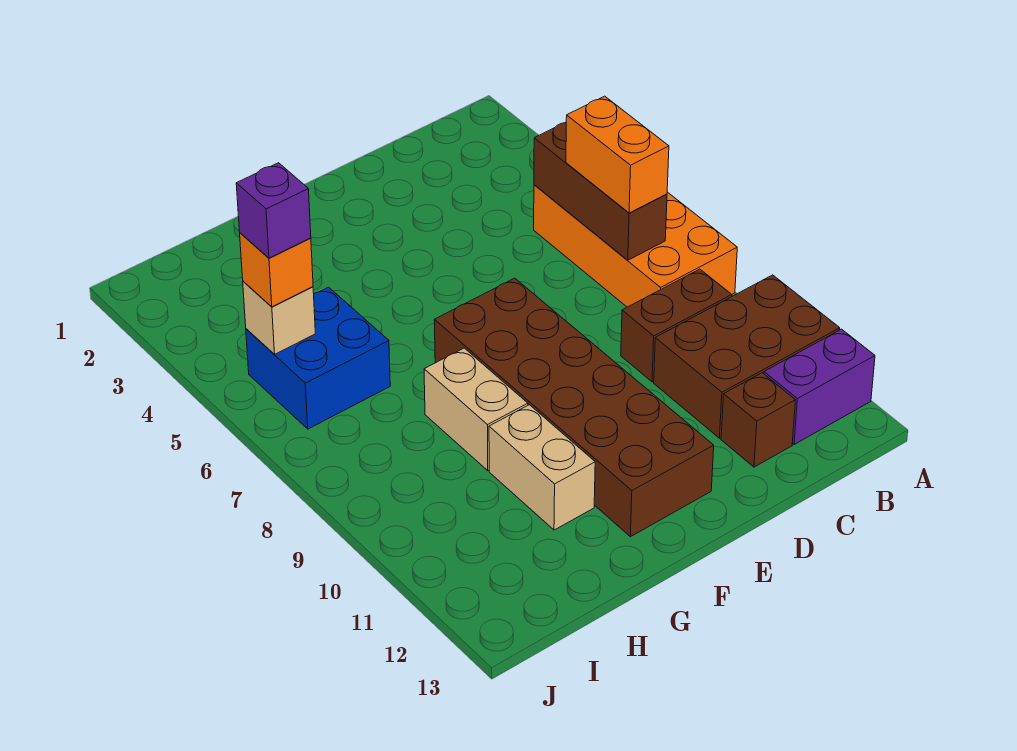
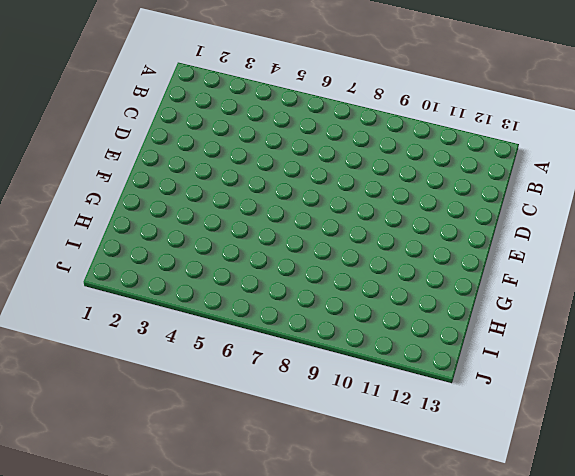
none -> orange 2x4 brick [534,185,737,307]
none -> brown 2x3 brick [654,275,840,438]
none -> purple 1x2 brick [764,329,875,445]

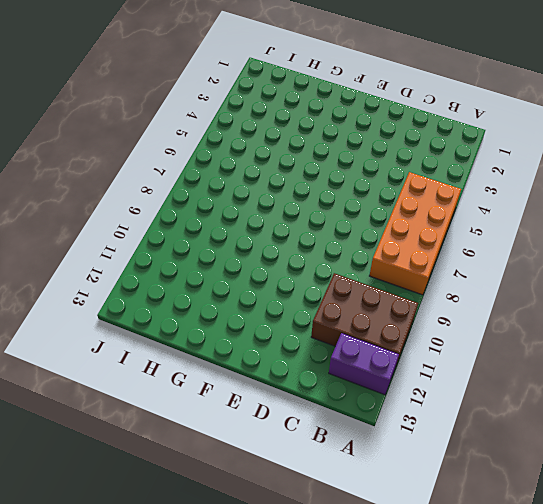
none -> brown 1x2 brick [621,269,732,382]
none -> brown 1x1 brick [721,373,795,467]
none -> brown 2x6 brick [434,278,714,537]

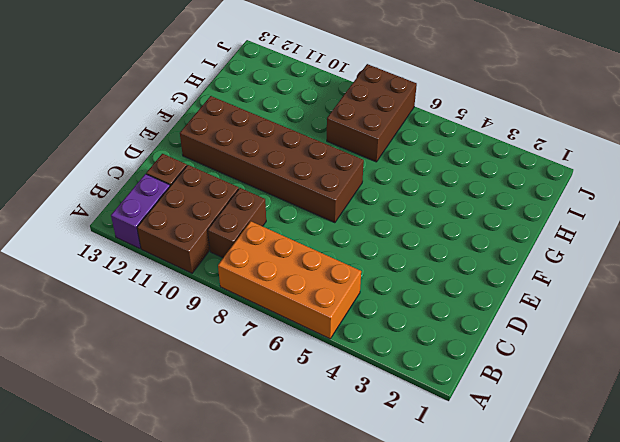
brown 2x3 brick [327,64,417,162] -> none
none -> tan 1x2 brick [424,348,528,470]
none -> tan 1x2 brick [489,405,595,530]
none -> blue 2x2 brick [246,287,390,429]

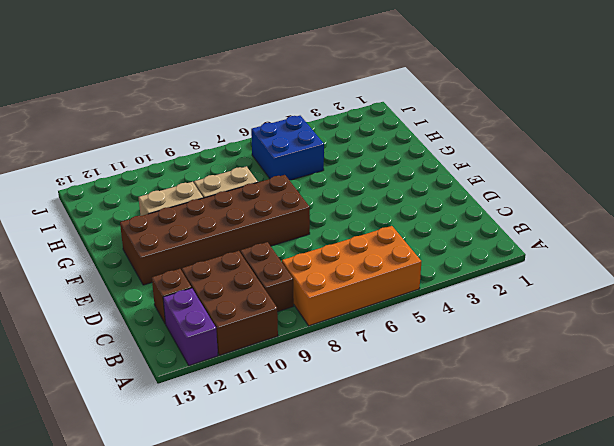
none -> brown 1x3 brick [534,123,667,260]
none -> tan 1x1 brick [243,281,315,354]
none -> orange 1x2 brick [566,96,669,213]

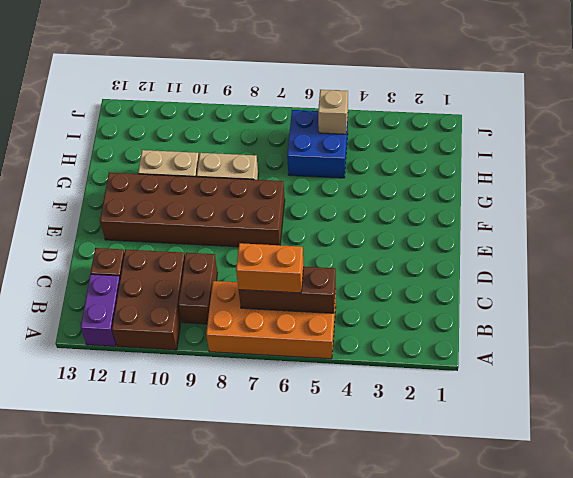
none -> orange 1x1 brick [240,233,313,307]
none -> purple 1x1 brick [236,163,311,258]

